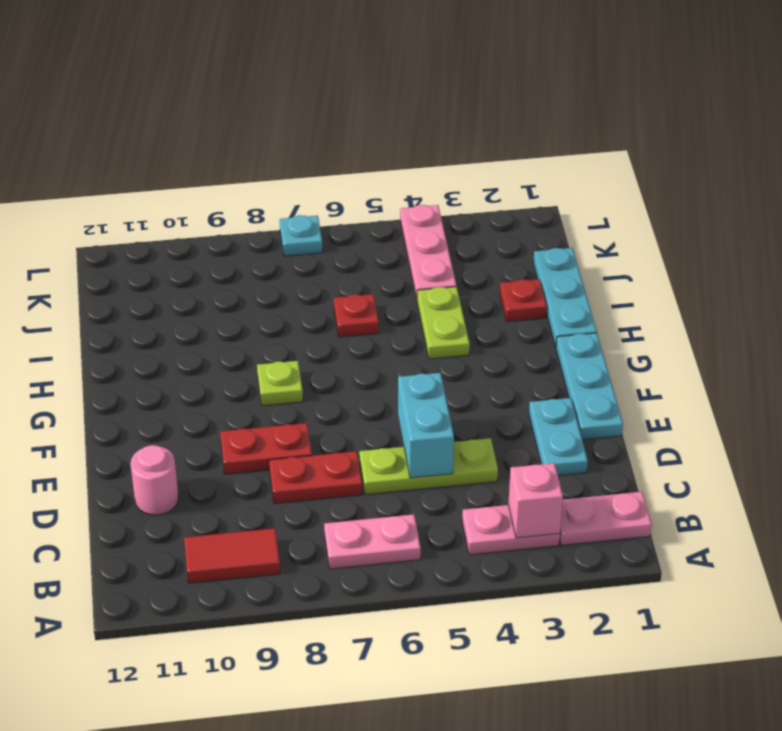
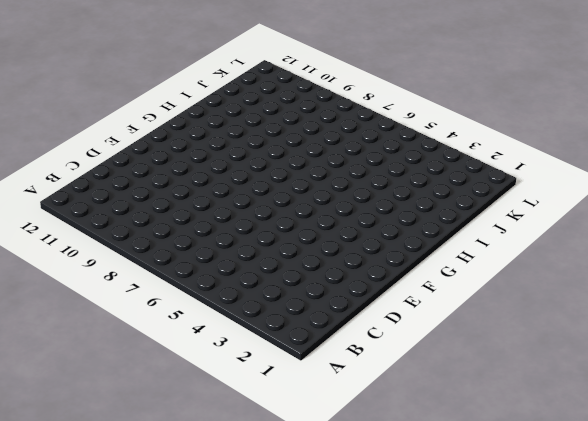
none -> pink 1x2 plate [560,492,652,545]
none -> pink 1x2 plate [462,505,560,555]
none -> pink 1x2 plate [324,514,421,569]

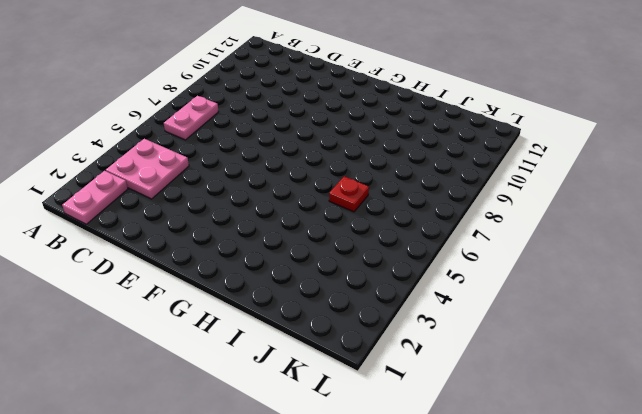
pink 2x2 plate [106,139,189,199] -> pink 1x2 plate [462,505,560,555]
none -> red 1x2 tile [184,528,280,583]
none -> cyan 1x2 plate [529,398,588,476]
none -> lime 1x3 plate [359,438,498,495]

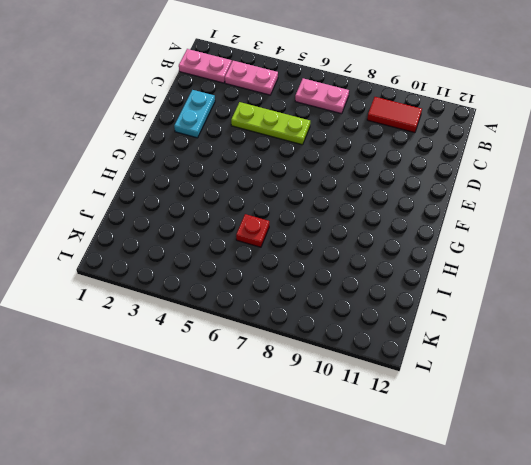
none -> red 1x2 plate [269,451,362,504]
none -> pink 1x1 round brick [130,445,179,515]
none -> cyan 1x3 plate [556,333,623,440]

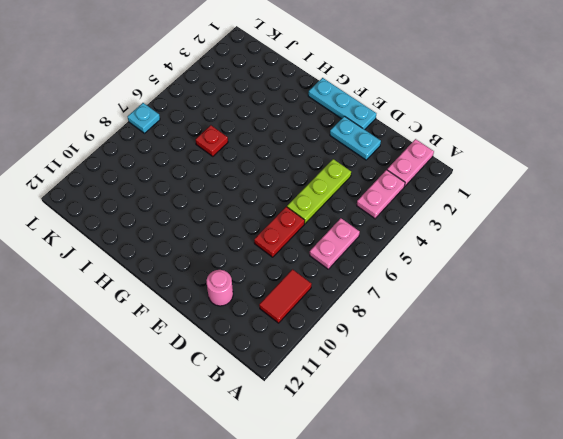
none -> red 1x2 plate [220,423,312,474]
none -> lime 1x1 plate [257,361,303,406]
none -> cyan 1x3 plate [533,248,597,346]

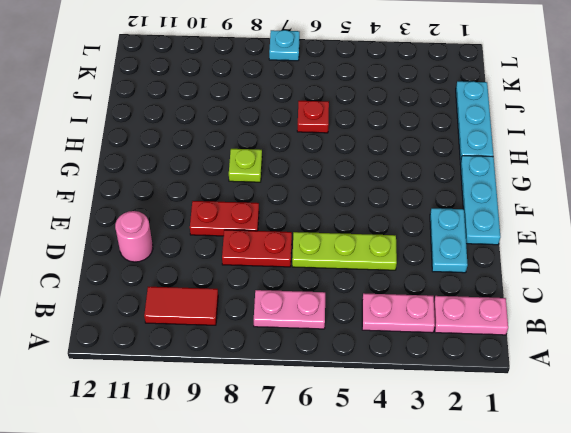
none -> lime 1x2 plate [417,287,470,359]
none -> red 1x1 plate [500,279,547,322]
none -> pink 1x3 plate [400,205,456,299]

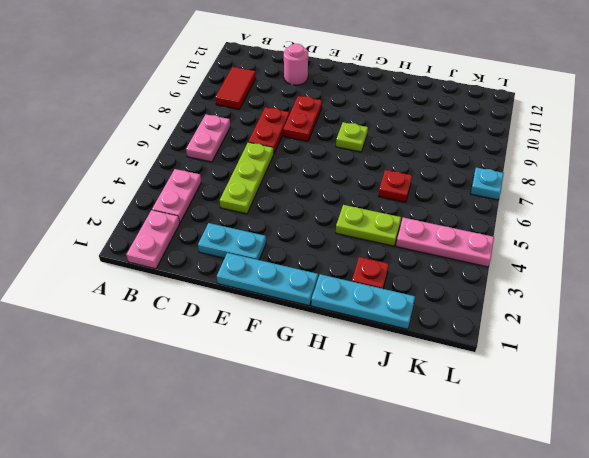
none -> pink 1x1 brick [508,463,563,538]
none -> cyan 1x2 brick [398,373,454,478]

